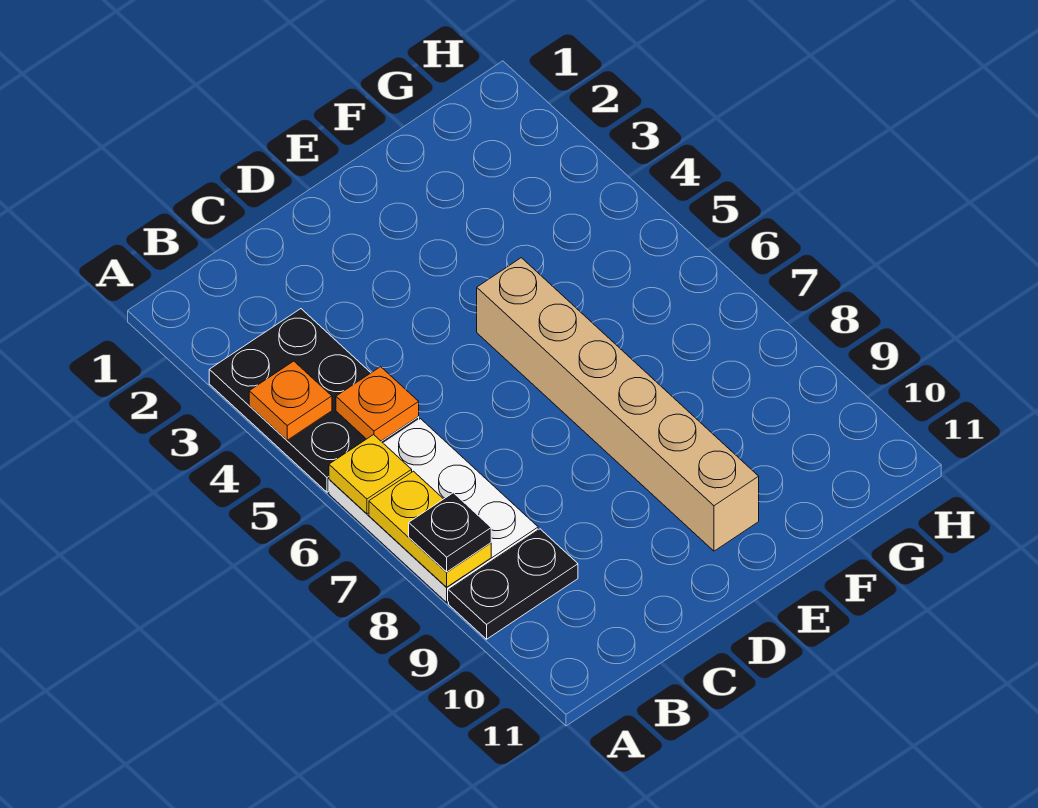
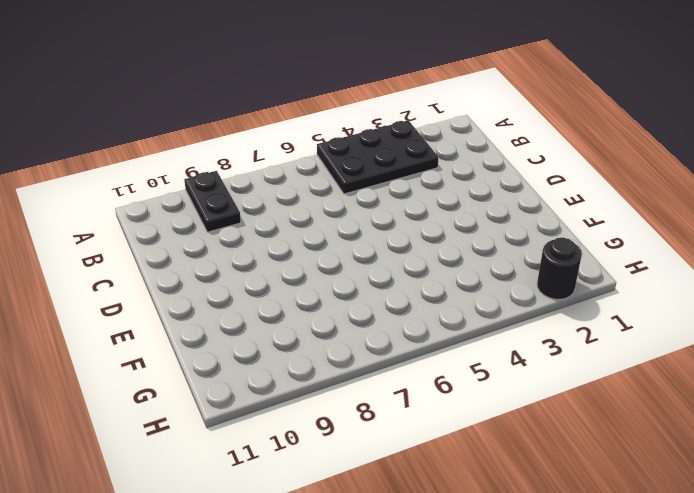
black 1x1 round brick [537,238,582,299] -> none
none -> white 2x3 plate [329,419,538,602]
none -> tan 1x6 brick [477,258,759,551]

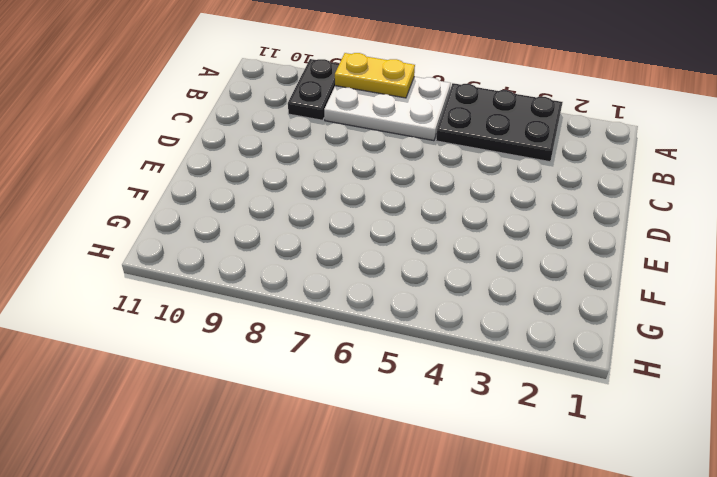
none -> tan 1x6 brick [477,258,759,551]
none -> orange 1x1 plate [249,361,332,440]

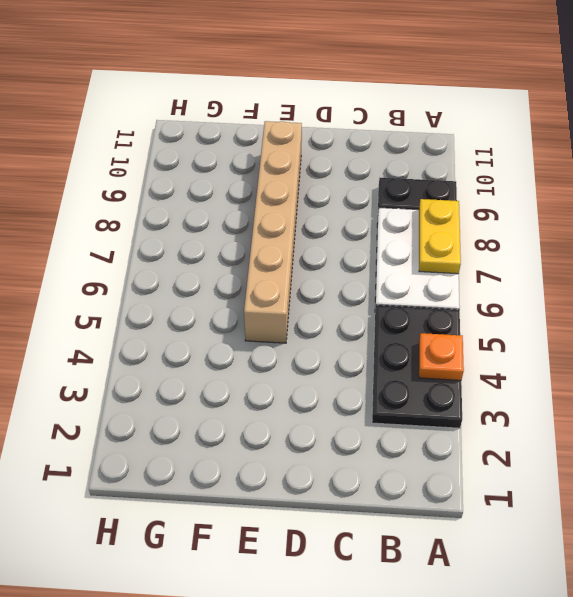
none -> yellow 1x1 plate [329,435,412,514]
none -> orange 1x1 plate [336,367,419,441]

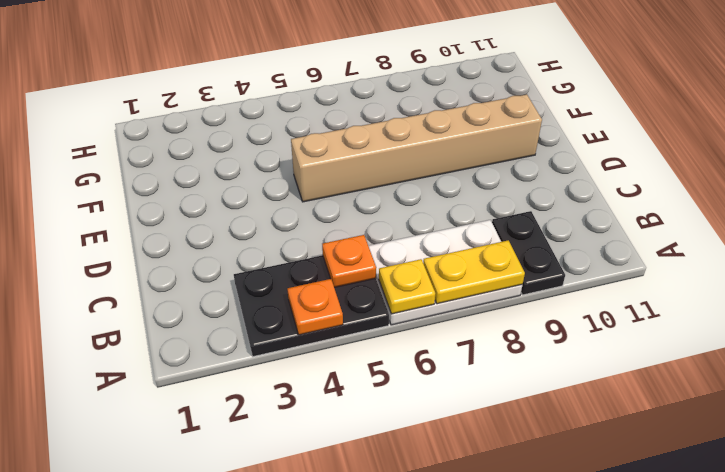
none -> black 1x1 plate [409,493,491,572]

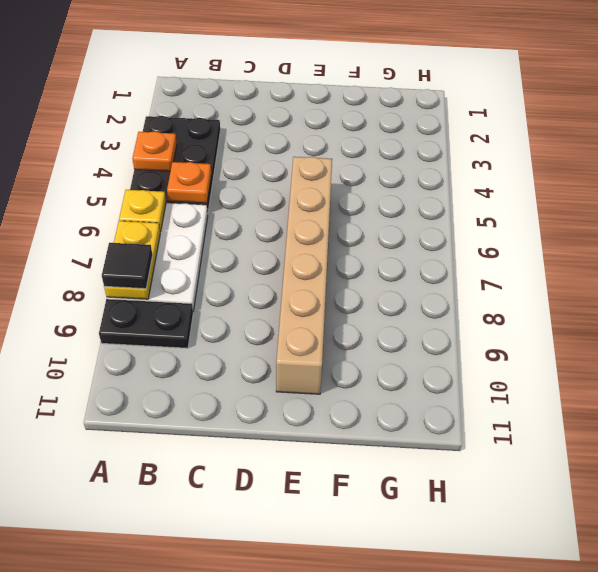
black 1x1 tile [102,243,153,289] -> black 1x1 plate [409,493,491,572]

